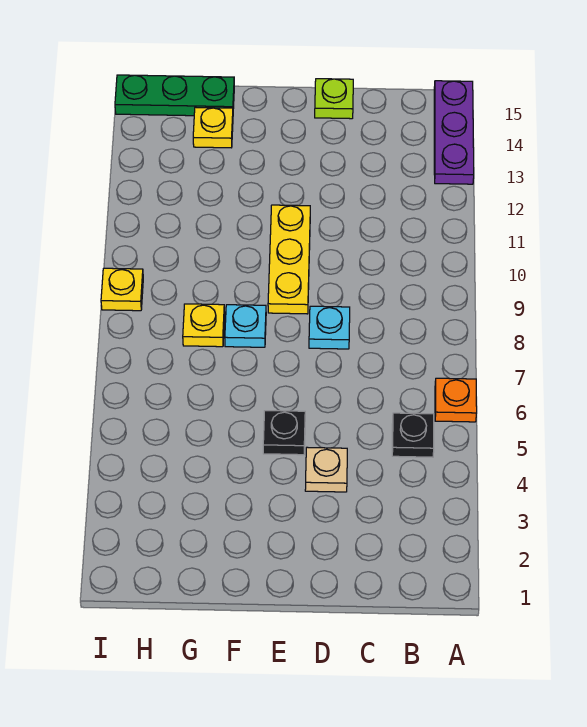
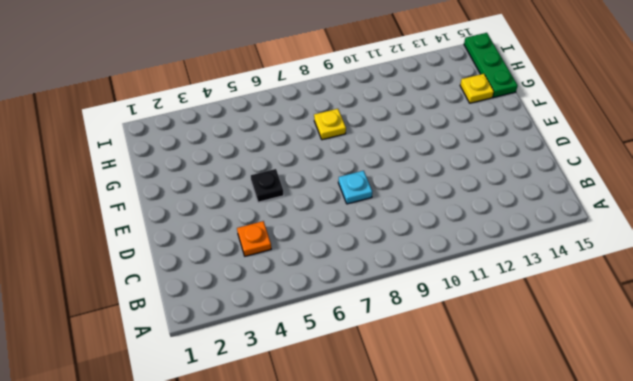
orange 1x1 plate [237,221,271,256] -> orange 1x1 plate moved to [435,378,477,422]
none -> purple 1x3 plate [434,81,474,184]
none -> black 1x1 plate [392,413,434,457]
none -> tan 1x1 plate [305,447,347,492]

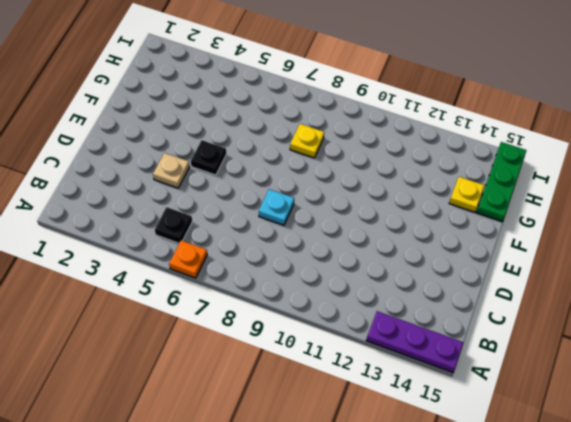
none -> lime 1x1 plate [315,79,353,119]
none -> yellow 1x3 plate [268,205,310,314]
none -> cyan 1x1 plate [225,305,266,347]

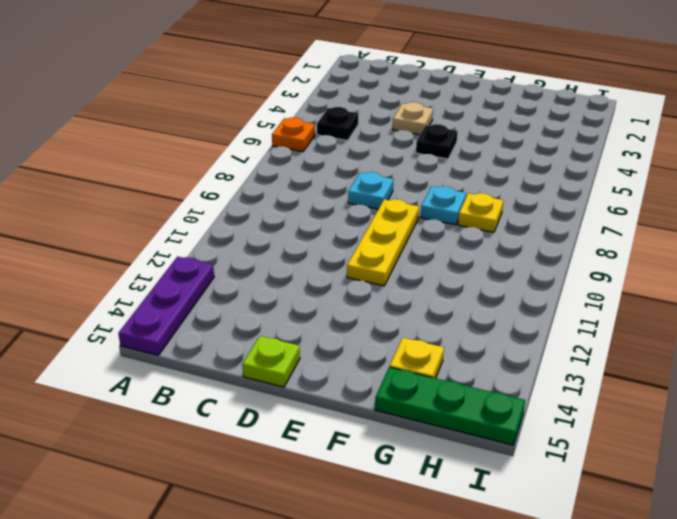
none -> yellow 1x1 plate [101,268,143,311]

